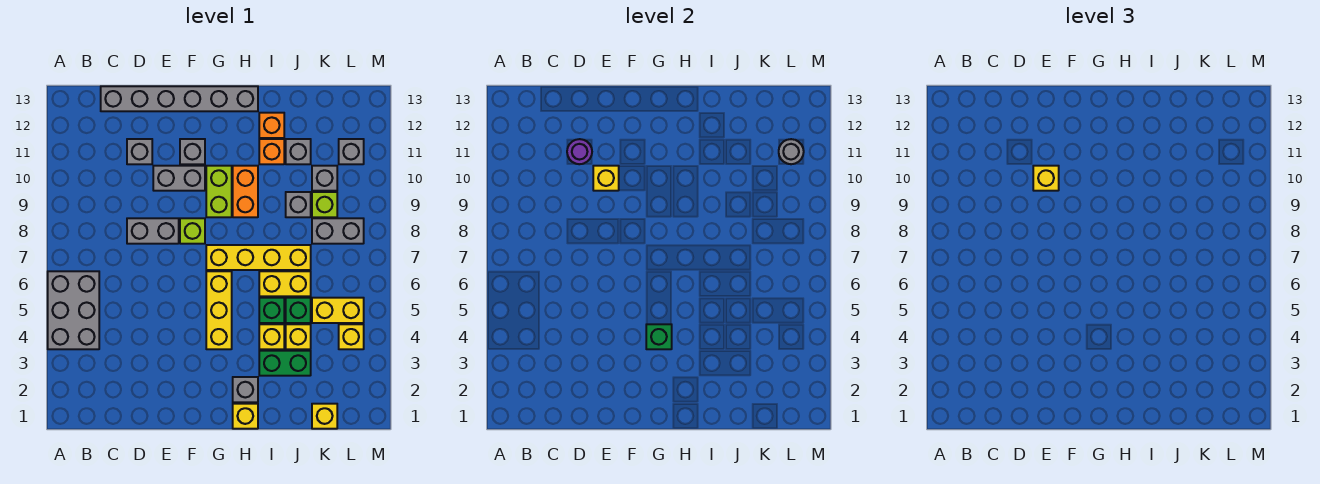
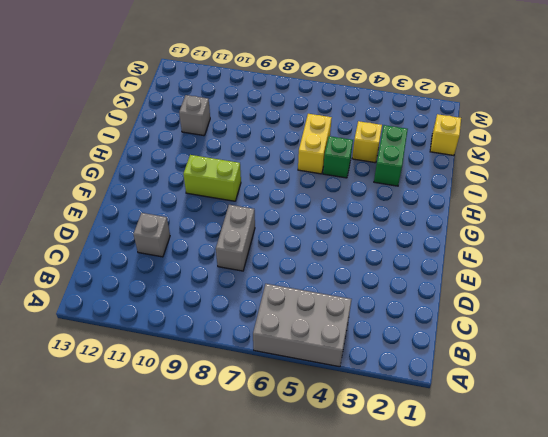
none -> grey 1x6 brick [101,86,258,111]
none -> grey 1x2 brick [153,166,205,191]
none -> lime 1x1 brick [180,218,205,244]
none -> grey 1x1 brick [180,139,205,164]

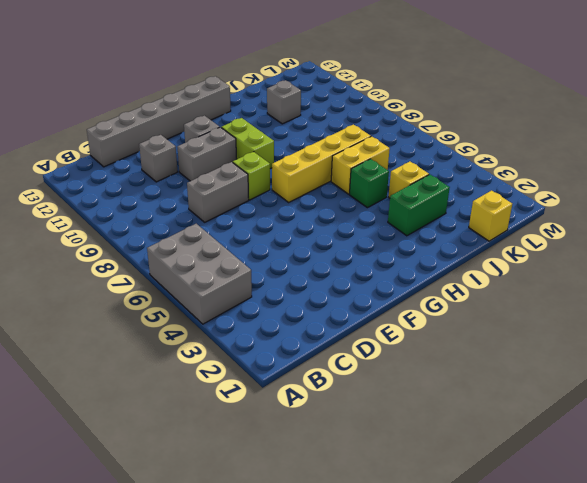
none -> yellow 1x3 brick [206,271,232,349]
none -> yellow 1x1 brick [233,404,258,429]
none -> grey 1x1 brick [233,377,258,402]
none -> orange 1x2 brick [233,166,258,217]

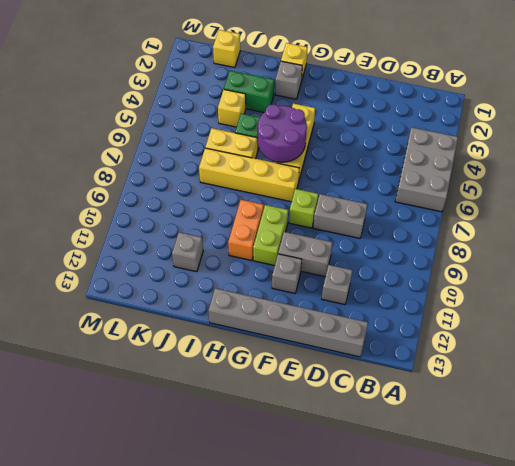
purple 2x2 round brick [258,104,307,162] -> none
none -> yellow 1x1 brick [259,324,284,349]
none -> orange 1x1 brick [259,139,284,164]
none -> orange 1x1 brick [259,113,284,138]
none -> green 1x1 brick [286,298,311,323]

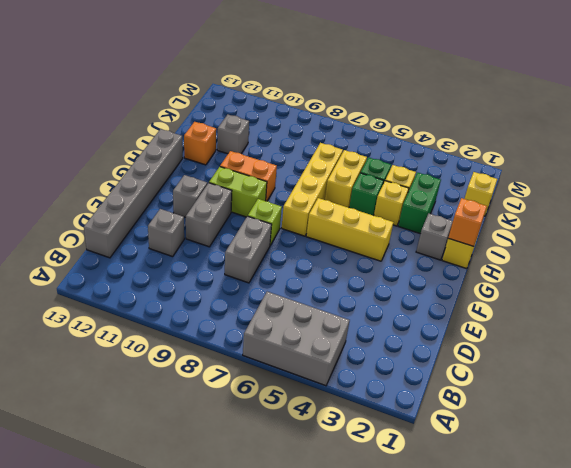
orange 1x1 brick [448,198,487,247] -> orange 1x1 brick moved to [259,139,284,164]
none -> grey 1x1 brick [286,192,311,217]
none -> yellow 1x2 brick [312,298,364,323]
none -> grey 1x2 brick [312,218,364,244]
none -> lime 1x1 brick [312,192,337,217]

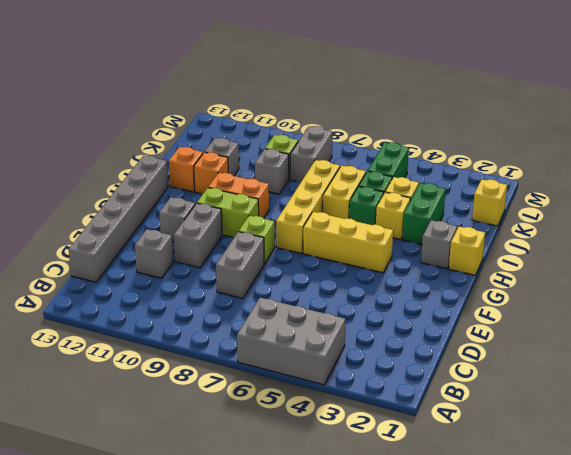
green 1x2 brick [368,142,409,179] -> yellow 1x2 brick [312,298,364,323]
none -> grey 1x1 brick [312,166,337,191]
none -> yellow 1x1 brick [339,324,364,349]
none -> grey 1x1 brick [339,139,364,164]
none -> purple 1x1 round brick [567,139,592,164]

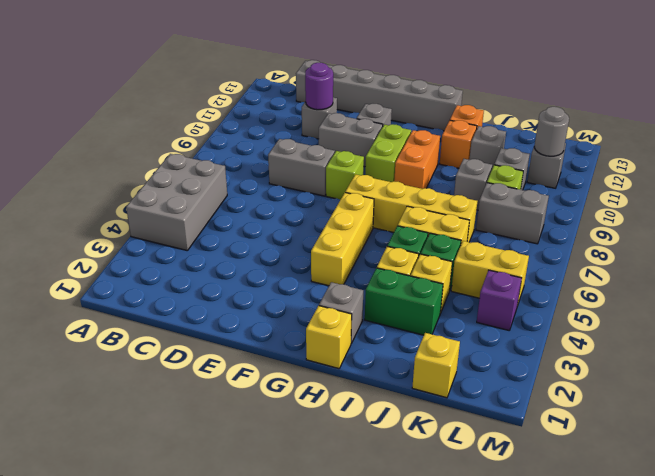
purple 1x1 brick [477,270,522,330] -> yellow 1x1 brick [339,324,364,349]
none -> yellow 1x1 brick [593,166,619,191]
none -> green 1x1 brick [646,324,672,349]
none -> yellow 1x1 brick [1033,166,1059,191]

